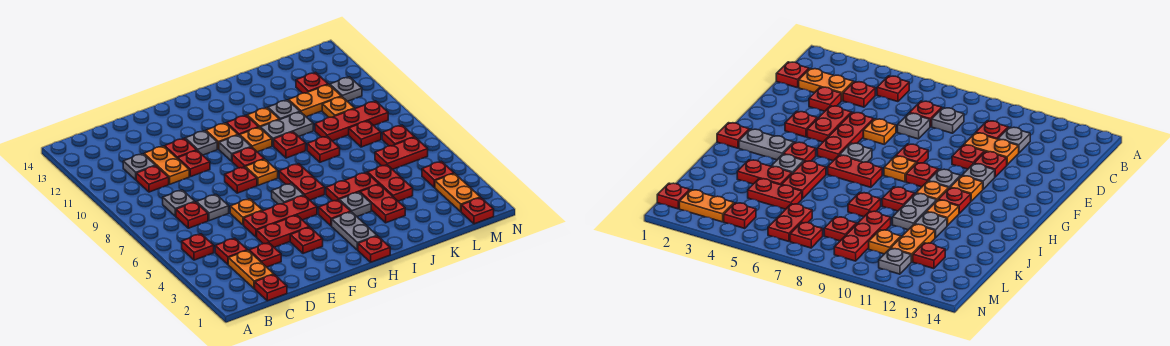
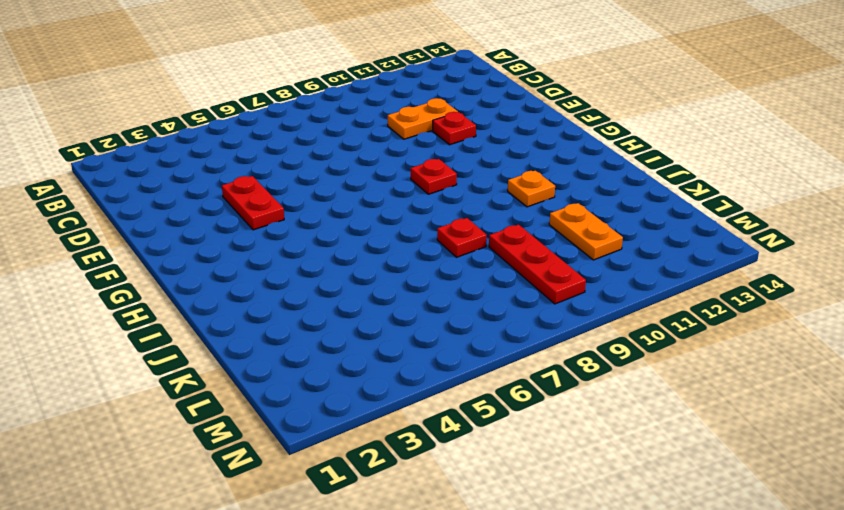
none -> red 1x1 plate [182,234,214,260]
none -> red 1x1 plate [255,275,287,301]
none -> orange 1x2 plate [228,250,274,289]
none -> red 1x1 plate [215,238,247,264]

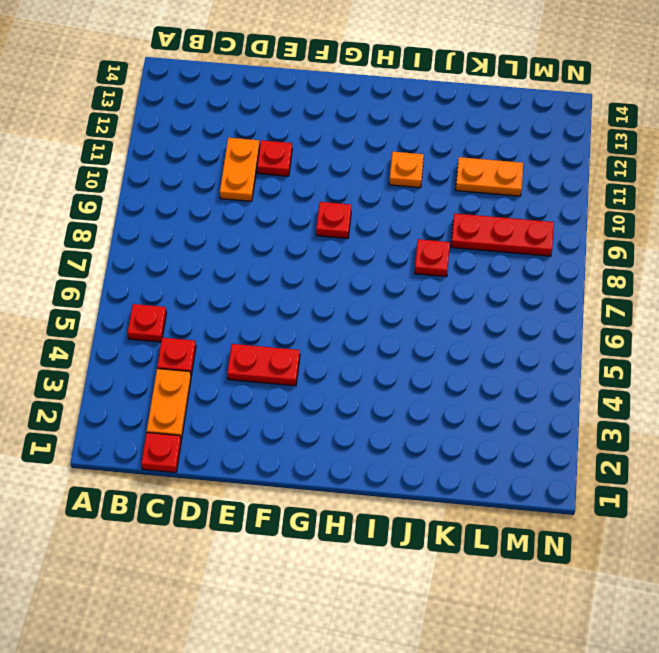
none -> red 1x1 plate [176,202,208,228]
none -> grey 1x1 plate [163,190,195,216]
none -> red 1x1 plate [136,166,169,192]
none -> grey 1x1 plate [123,154,155,180]

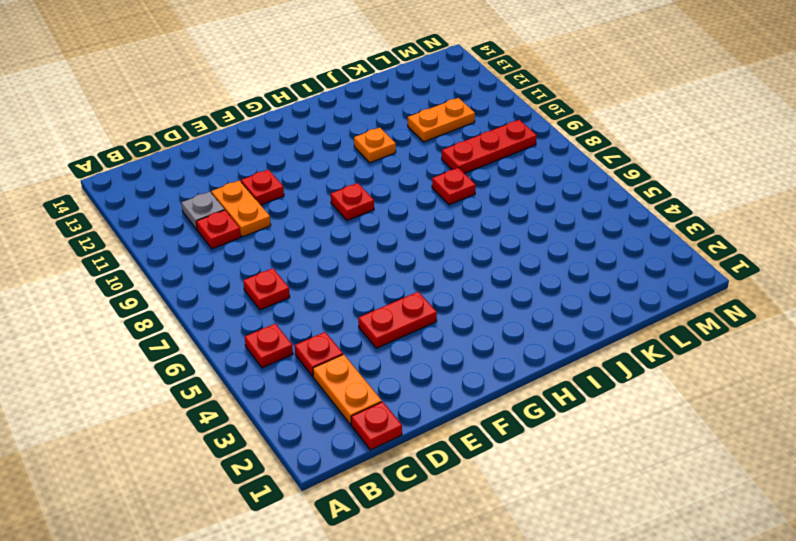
none -> grey 1x1 plate [163,190,195,216]
none -> red 1x1 plate [249,243,281,267]
none -> grey 1x1 plate [197,195,229,221]
none -> red 1x3 plate [244,195,317,237]

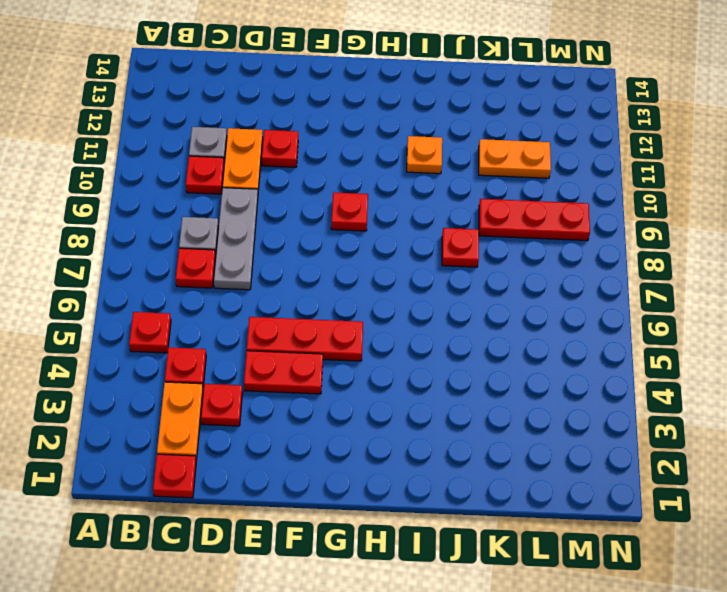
grey 1x3 plate [214,188,258,290] -> grey 1x1 plate [197,195,229,221]
none -> orange 1x1 plate [230,199,263,225]
none -> red 1x1 plate [178,150,210,177]
none -> red 1x1 plate [290,227,323,254]
none -> red 1x1 plate [225,167,257,193]

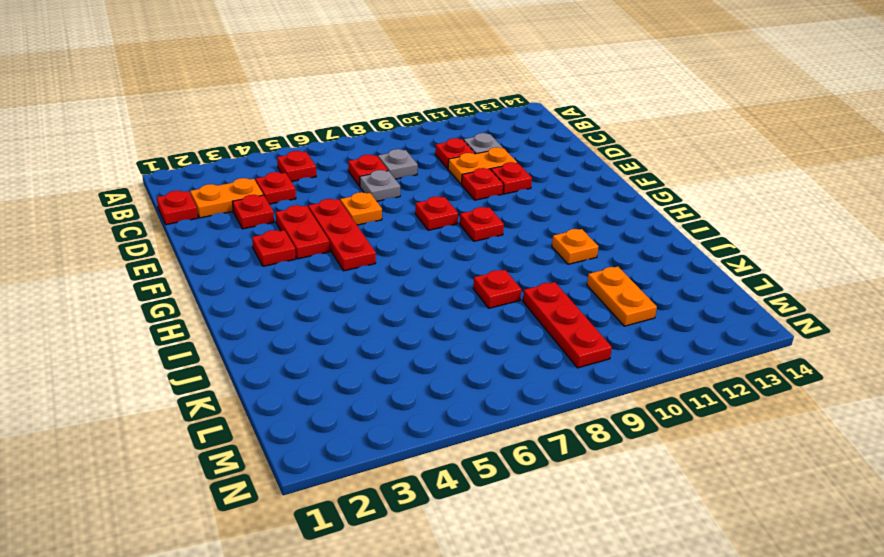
none -> grey 1x1 plate [185,131,217,155]
none -> grey 1x1 plate [272,183,304,204]
none -> orange 1x1 plate [245,159,278,185]
none -> grey 1x1 plate [219,135,251,161]

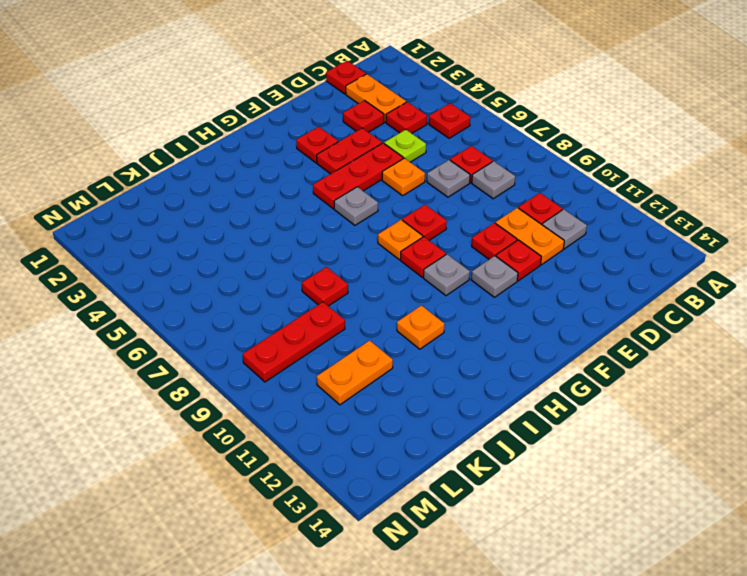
lime 1x1 plate [384,130,426,162] -> none
none -> orange 1x1 plate [206,123,238,149]
none -> red 1x1 plate [358,236,390,262]
none -> grey 1x2 plate [332,212,377,250]
none -> red 1x1 plate [319,200,351,226]

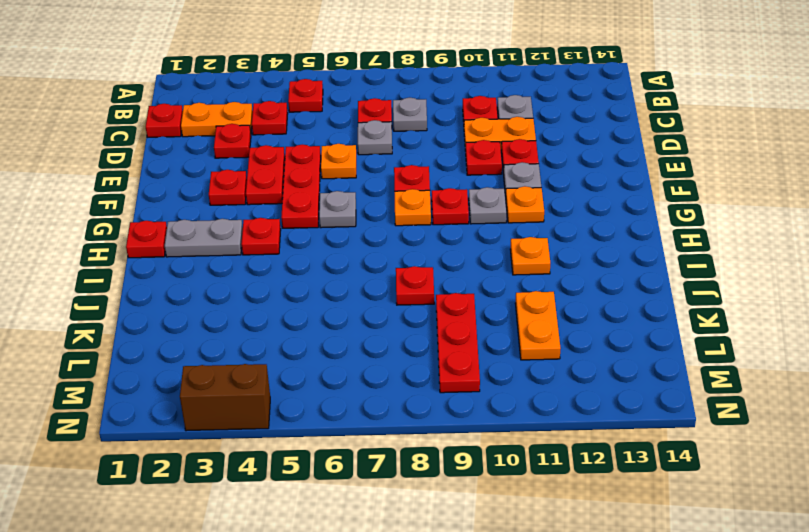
brown 1x2 brick [180,364,270,431] -> none
none -> red 1x2 plate [279,164,325,200]
none -> orange 1x1 plate [240,127,272,152]
none -> red 1x1 plate [227,115,259,136]
none -> grey 1x1 plate [339,192,371,216]

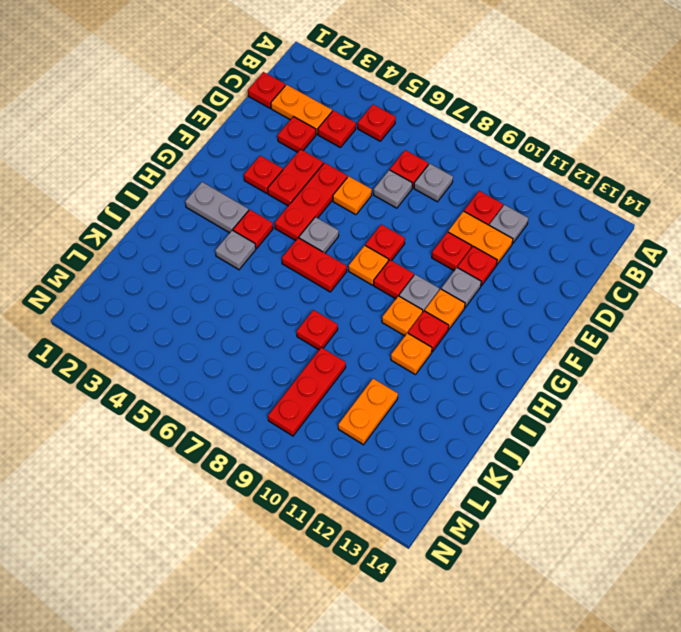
none -> red 1x1 plate [358,236,390,262]
none -> red 1x2 plate [326,172,379,201]
none -> red 1x1 plate [274,132,306,158]
none -> grey 1x2 plate [260,112,313,146]

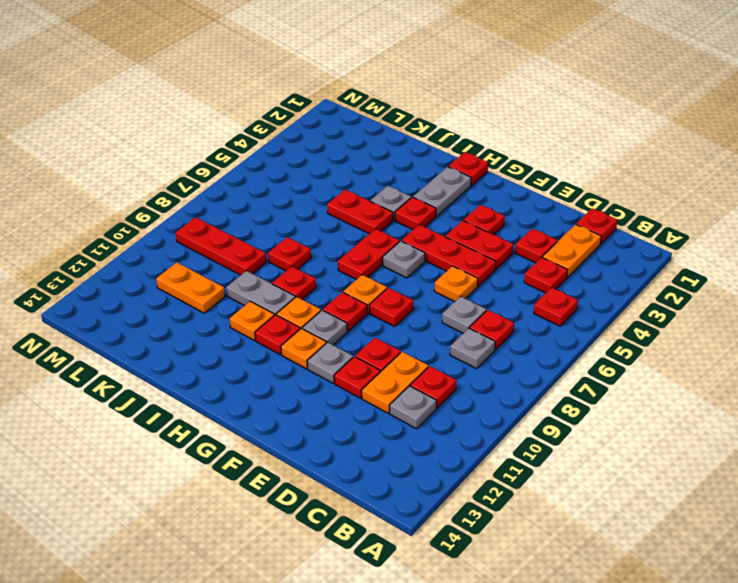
none -> red 1x2 plate [360,185,405,223]
none -> grey 1x1 plate [268,100,300,120]
none -> red 1x2 plate [367,165,413,201]
none -> red 1x2 plate [375,137,428,170]

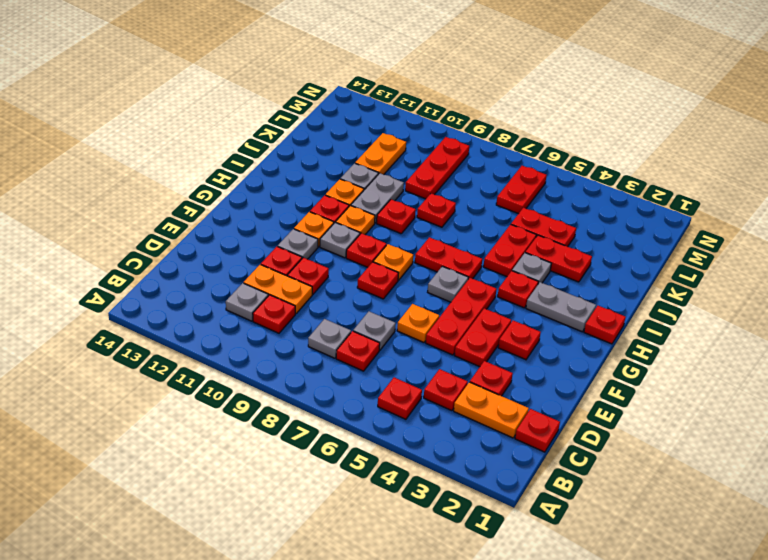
none -> red 1x1 plate [349,121,381,147]
none -> orange 1x1 plate [322,97,355,117]
none -> red 1x1 plate [296,72,328,93]
none -> red 1x1 plate [461,198,494,224]

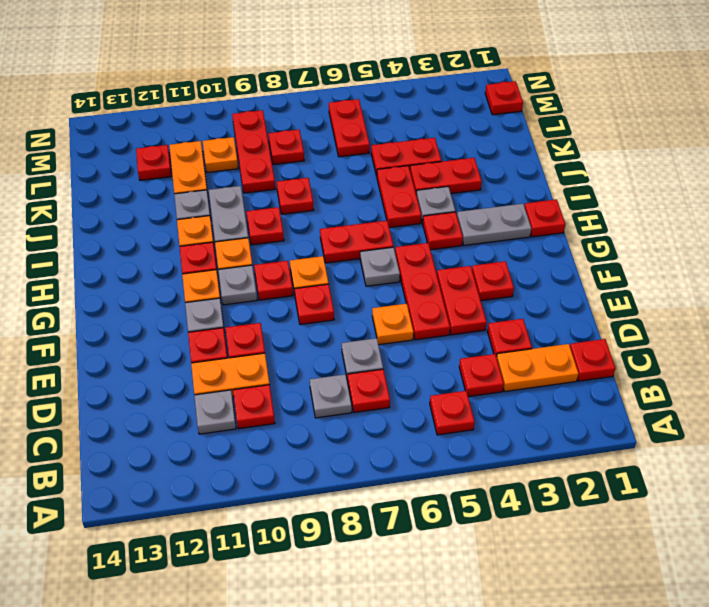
none -> orange 1x2 plate [435,173,480,212]
none -> red 1x1 plate [422,161,454,188]
none -> red 1x1 plate [382,125,414,146]
none -> grey 1x1 plate [330,77,362,101]

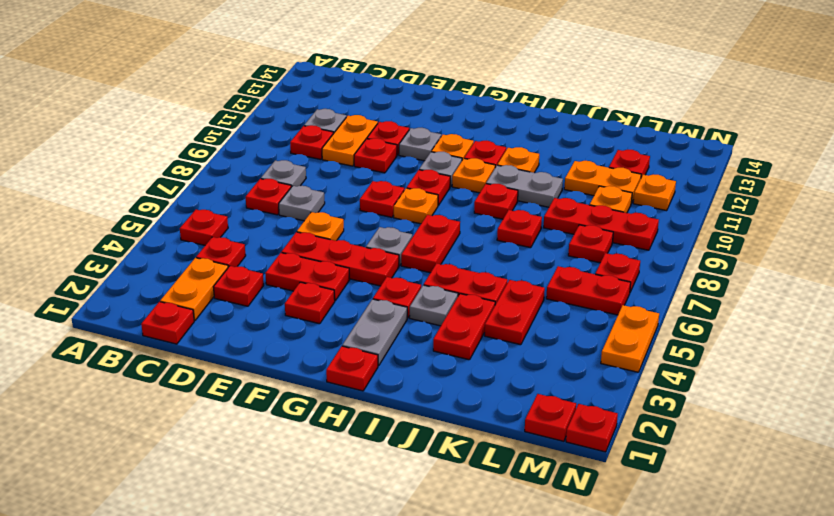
orange 1x1 plate [633,174,676,211] -> grey 1x1 plate [330,77,362,101]
red 1x1 plate [566,404,618,452] -> red 1x1 plate moved to [422,161,454,188]
orange 1x2 plate [601,305,659,372] -> orange 1x2 plate moved to [435,173,480,212]
none -> grey 1x1 plate [268,100,300,120]

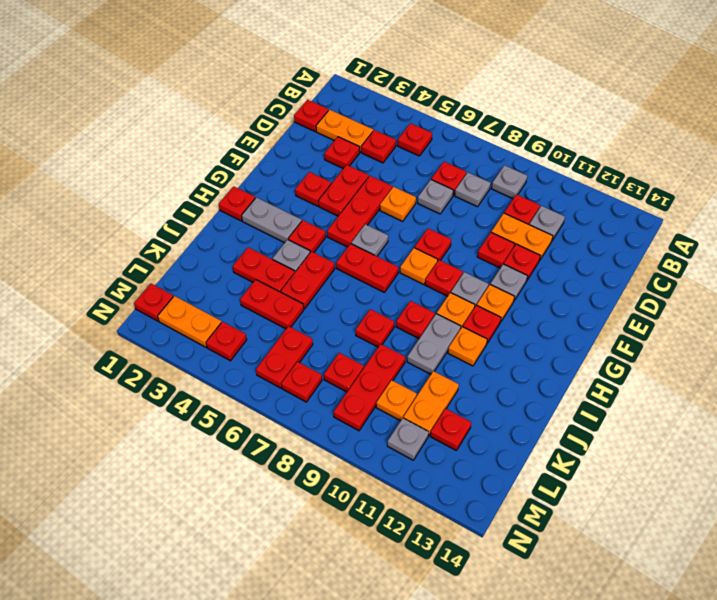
grey 1x1 plate [492,165,527,199] -> grey 1x1 plate moved to [268,100,300,120]

